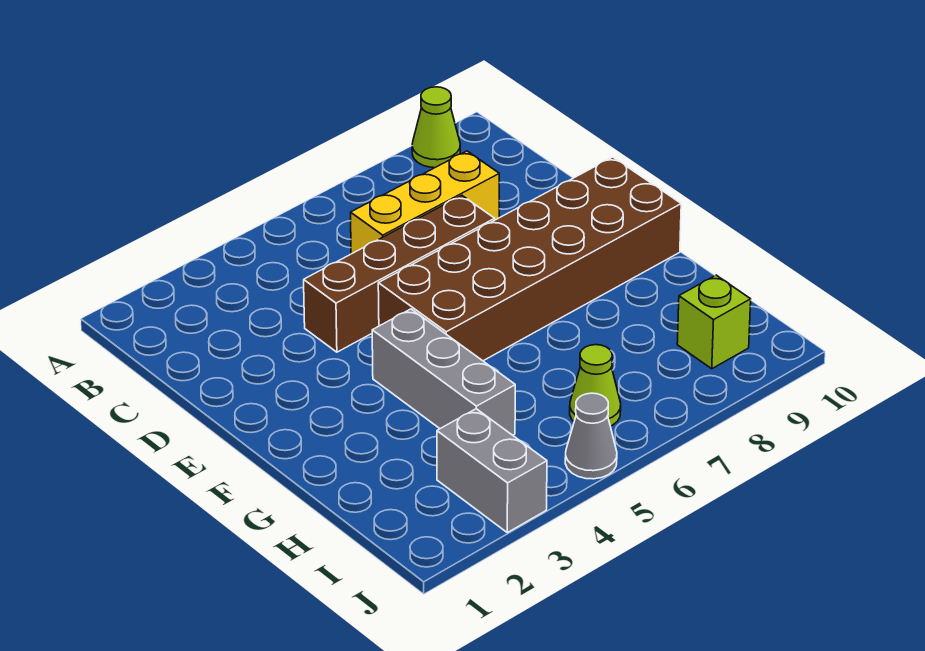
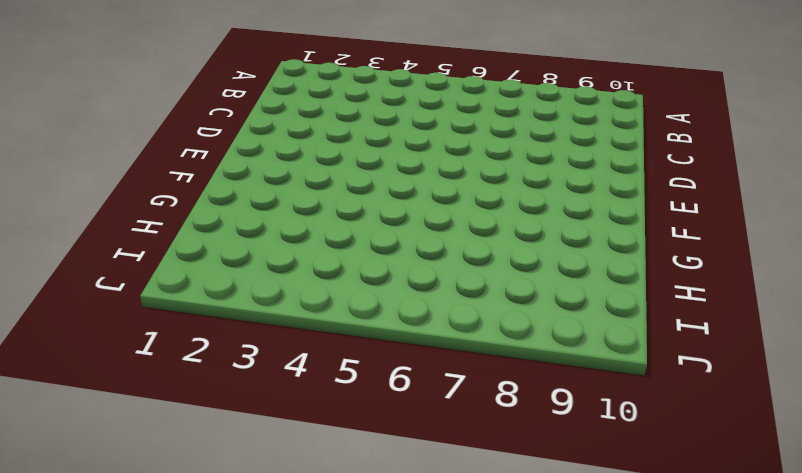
none -> lime 1x1 cone [412,87,460,168]
none -> yellow 1x3 brick [351,151,499,254]

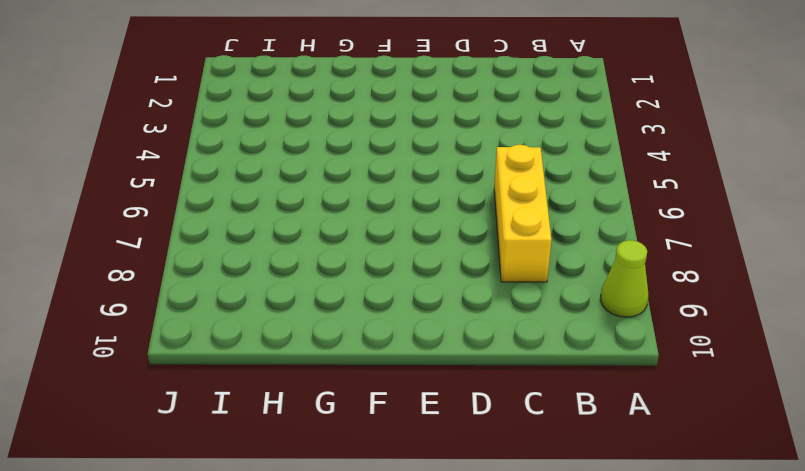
none -> brown 1x4 brick [304,196,495,352]
none -> brown 2x6 brick [378,157,681,361]

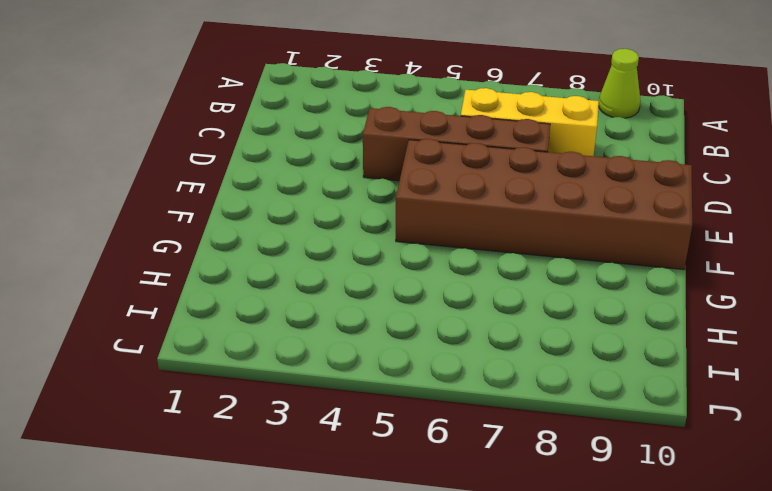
none -> grey 1x3 brick [372,309,515,435]
none -> grey 1x2 brick [437,409,547,533]

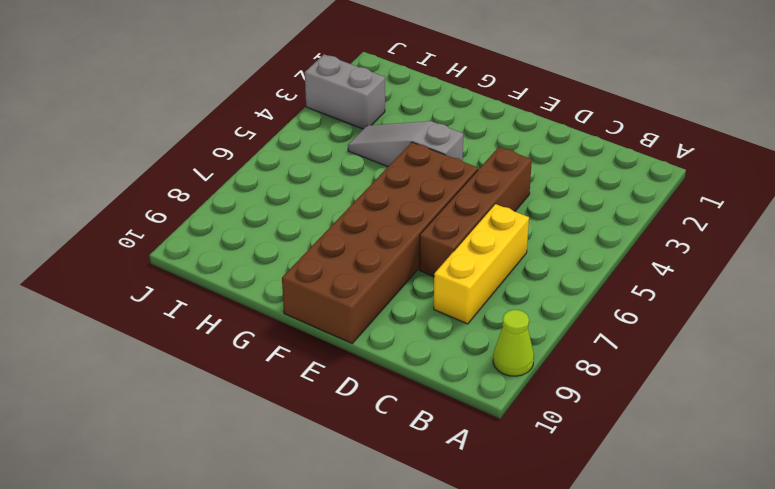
grey 1x3 slope [348,121,463,167] -> grey 1x3 brick [372,309,515,435]
none -> lime 1x1 cone [570,345,621,426]
none -> lime 1x1 brick [677,275,751,369]

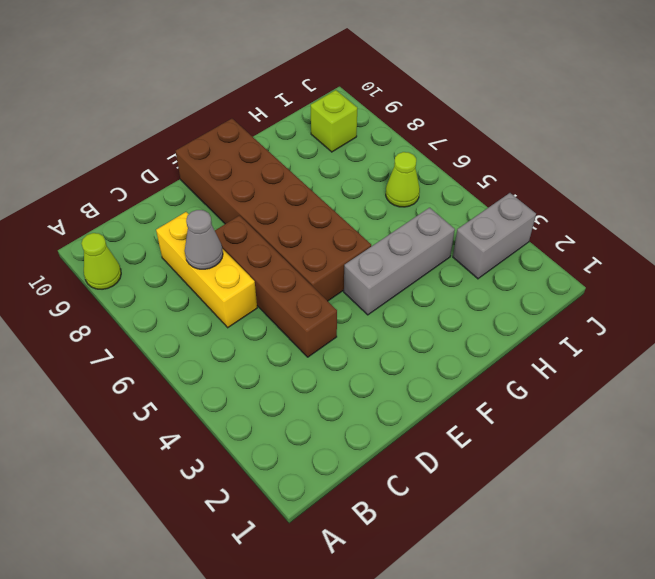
grey 1x1 cone [185,210,223,269] -> grey 1x1 cone moved to [565,393,617,479]

